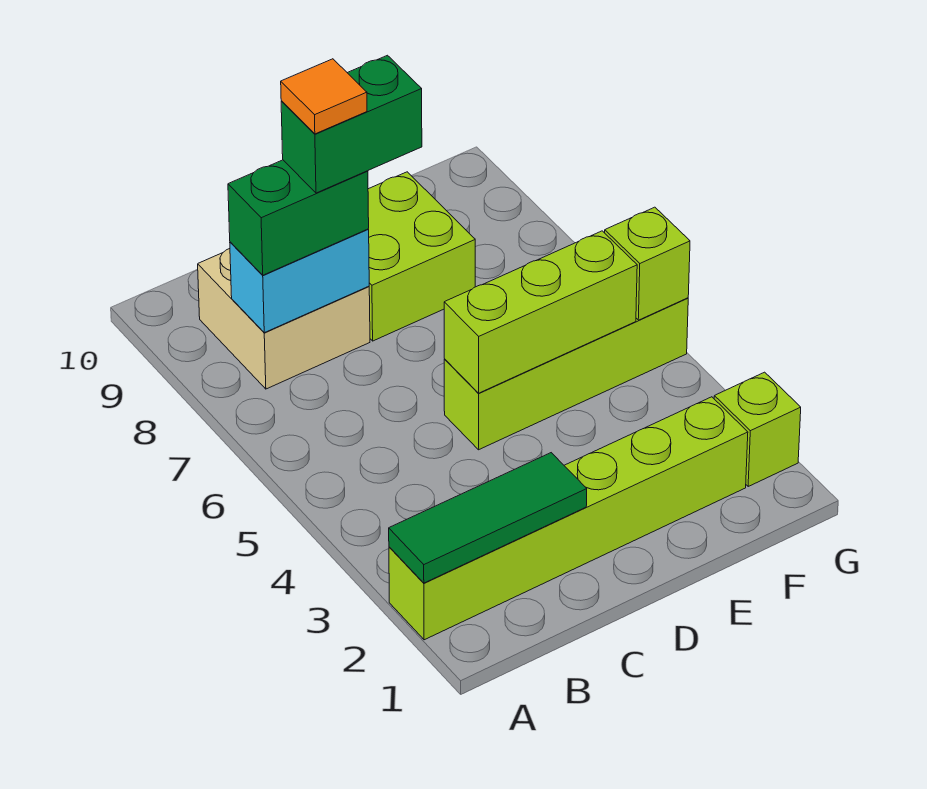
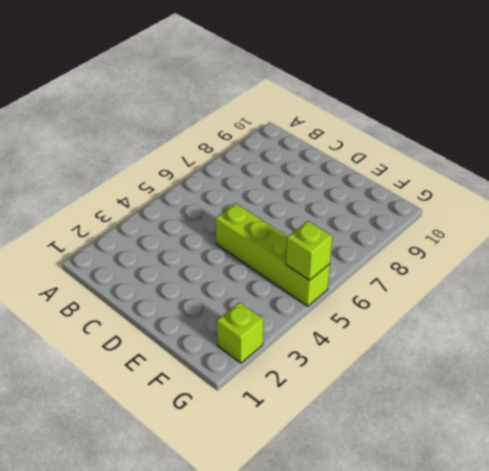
none -> lime 1x6 brick [389,397,748,640]
none -> tan 2x2 brick [198,249,370,389]
none -> lime 2x2 brick [368,172,475,341]

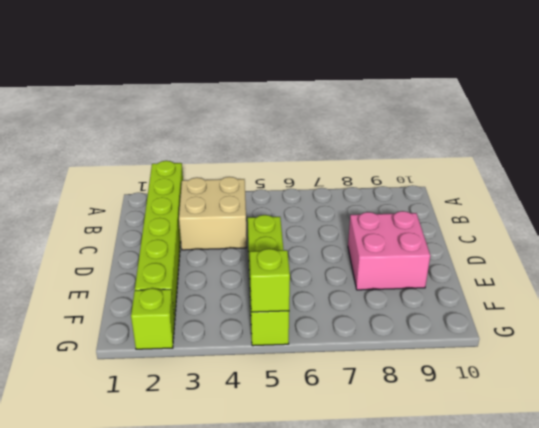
tan 2x2 brick [179,177,247,250] -> tan 2x2 brick moved to [198,249,370,389]
pink 2x2 brick [348,211,430,290] -> lime 2x2 brick [368,172,475,341]
none -> green 1x3 tile [389,453,587,583]
none -> cyan 1x2 brick [230,229,369,333]
none -> lime 1x3 brick [444,231,637,393]

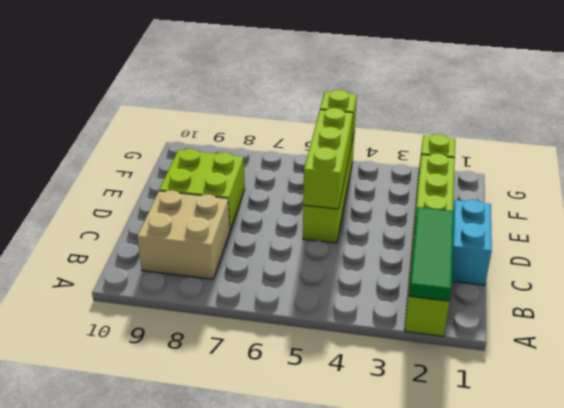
cyan 1x2 brick [452,200,492,285] -> cyan 1x2 brick moved to [230,229,369,333]
none -> green 1x2 brick [228,160,369,275]
none -> green 1x2 brick [281,55,422,193]
none -> orange 1x1 tile [281,59,367,134]

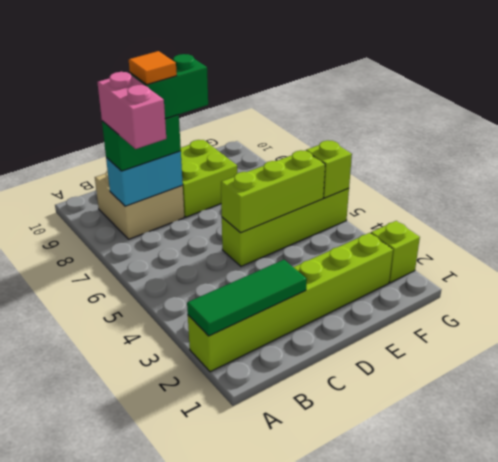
pink 1x2 brick [97,72,166,149] -> none

